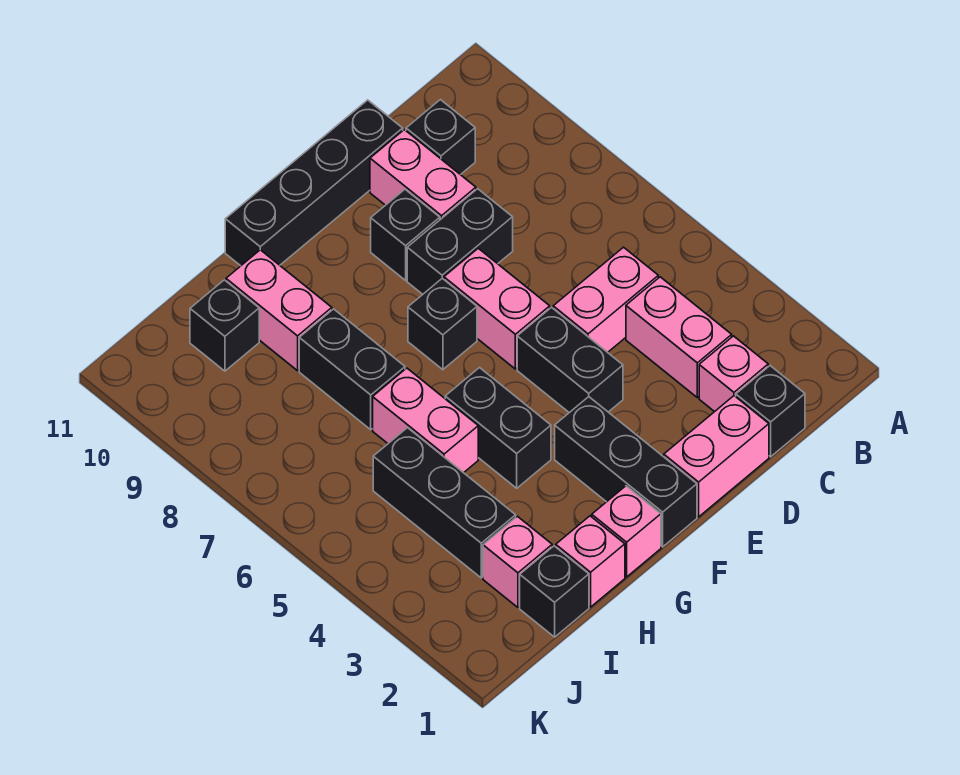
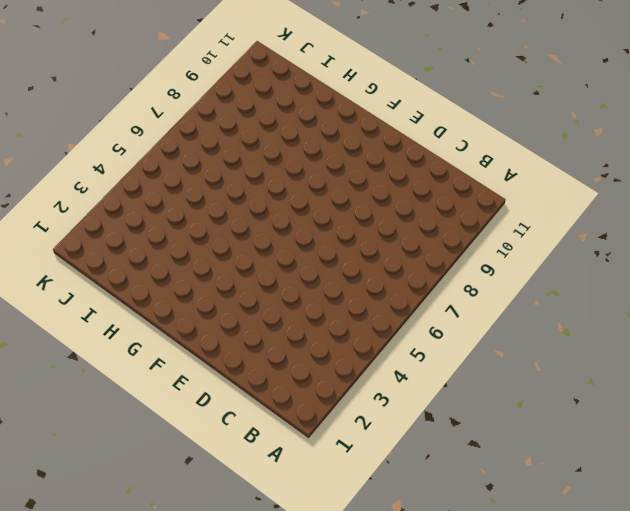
none -> black 1x1 brick [736,366,805,457]
none -> pink 1x1 brick [699,336,768,412]
none -> pink 1x2 brick [626,277,732,398]

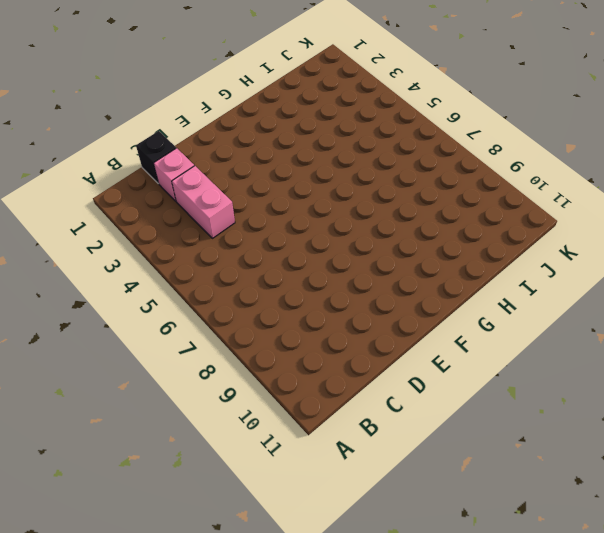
none -> pink 1x2 brick [553,247,658,352]
none -> black 1x1 brick [406,100,475,175]
none -> pink 1x2 brick [664,396,769,517]

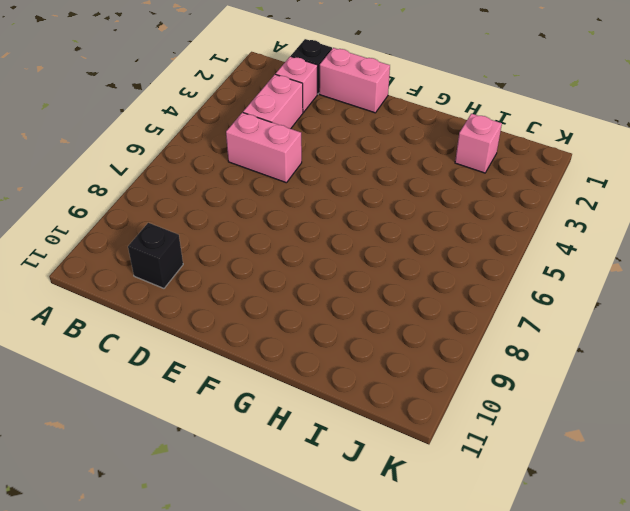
none -> black 1x2 brick [407,189,513,294]
none -> pink 1x2 brick [370,130,476,220]
none -> black 1x4 brick [225,100,403,266]

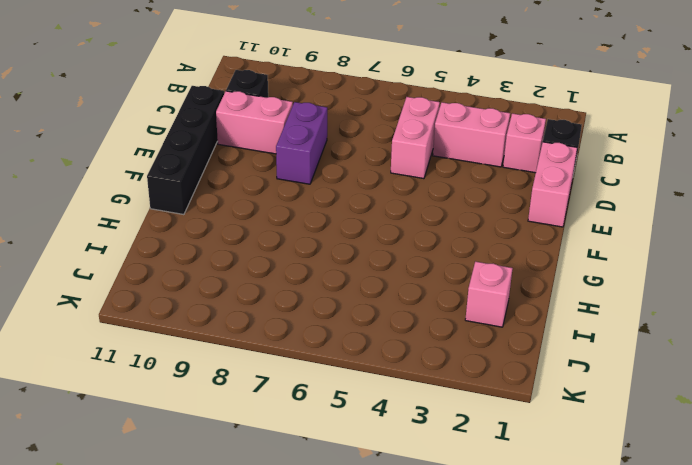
purple 1x2 brick [276,102,327,184] -> black 1x2 brick [407,189,513,294]
none -> black 1x2 brick [517,308,623,413]
none -> pink 1x2 brick [444,248,550,369]
none -> black 1x1 brick [371,189,440,280]

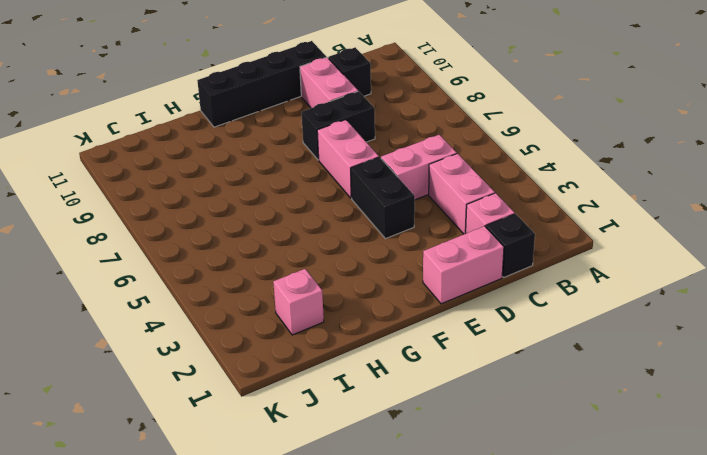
none -> black 1x1 brick [371,189,440,280]
none -> black 1x3 brick [555,397,697,547]
none -> black 1x1 brick [408,278,477,370]

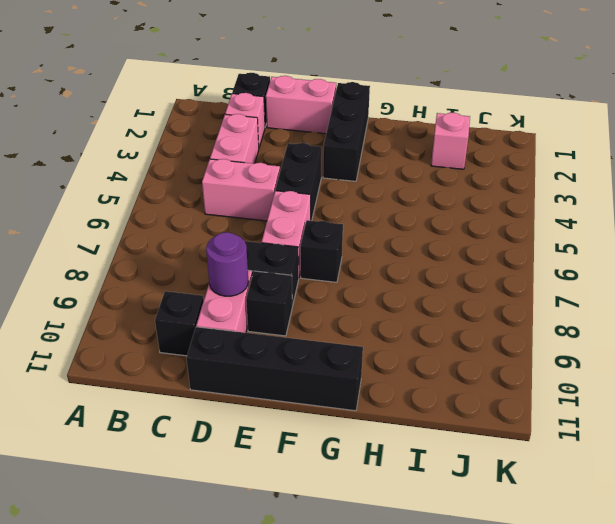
purple 1x1 round brick [206,232,248,296] -> none
none -> pink 1x1 brick [592,486,661,577]
none -> black 1x2 brick [445,368,551,488]
none -> pink 1x1 brick [556,516,625,607]

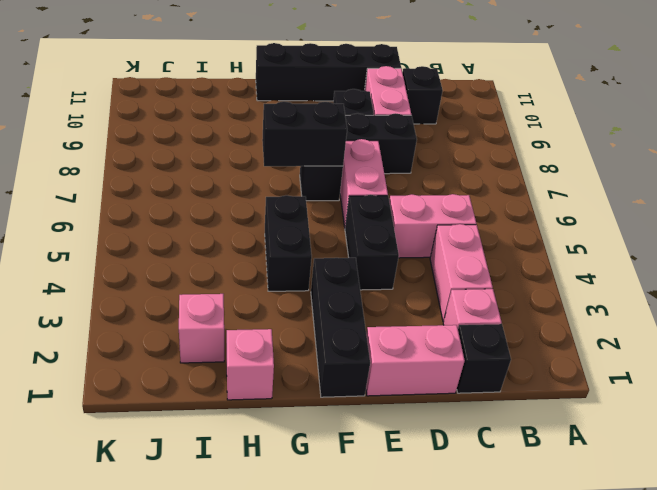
black 1x2 brick [262,101,347,166] -> black 1x2 brick turned to [299,309,405,430]
none -> pink 1x1 brick [592,486,661,577]
none -> pink 1x2 brick [373,368,478,473]
none -> pink 1x2 brick [226,250,332,371]

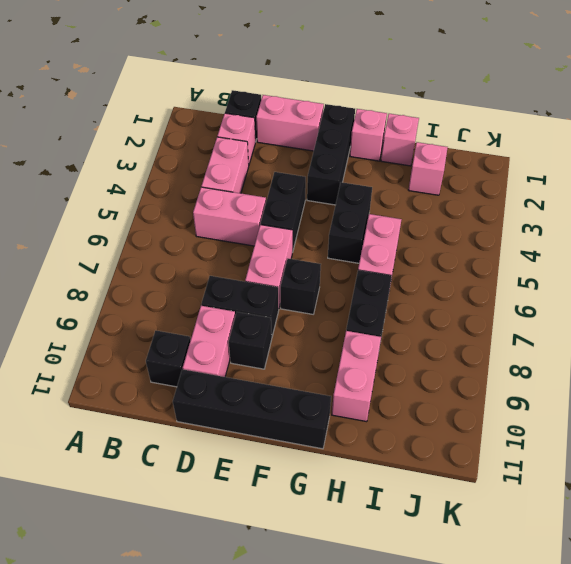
none -> black 1x1 brick [520,546,589,637]
none -> black 1x3 brick [373,428,516,578]
none -> black 1x1 brick [190,280,259,371]

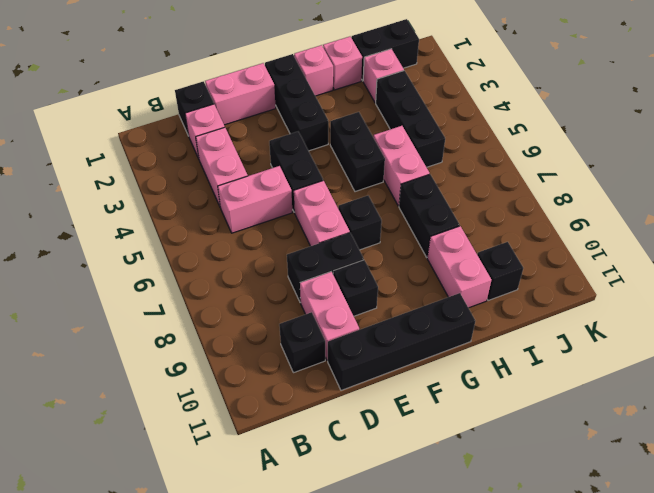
black 1x2 brick [352,19,419,81] -> black 1x1 brick [520,546,589,637]

